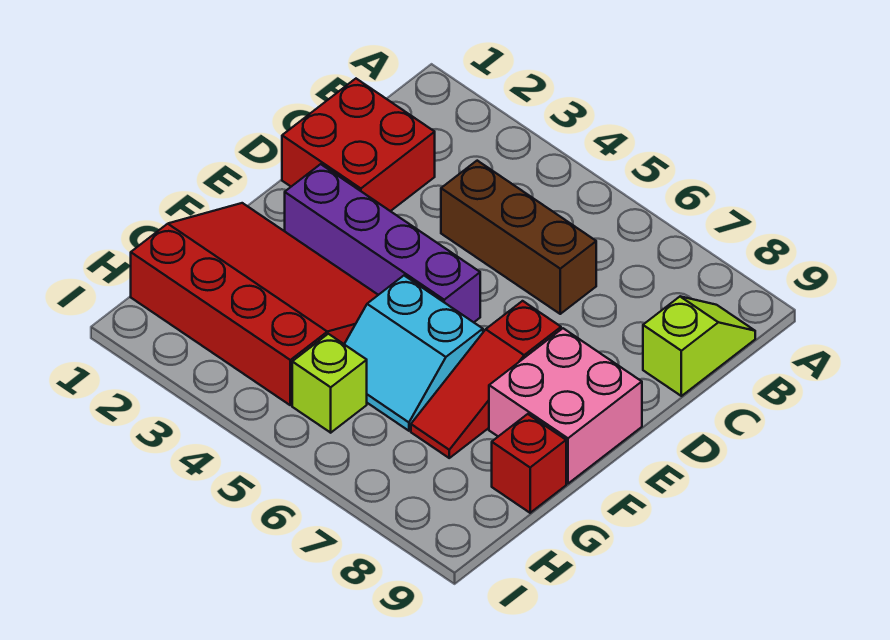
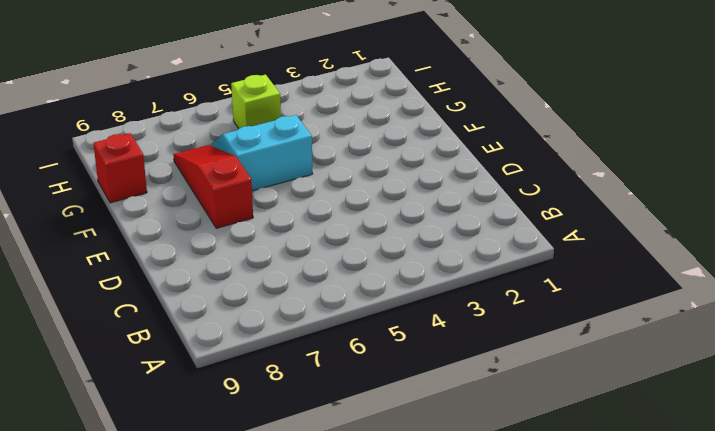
none -> lime 1x2 slope [643,297,755,396]
none -> red 2x2 brick [282,79,435,211]

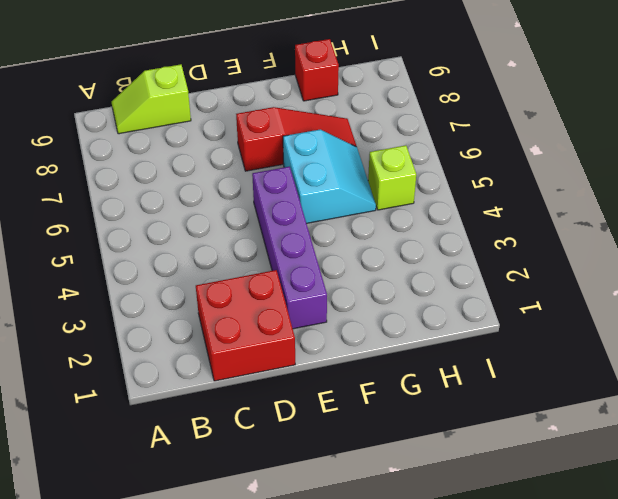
none -> brown 1x3 brick [441,161,596,314]
none -> pink 2x2 brick [489,328,642,484]

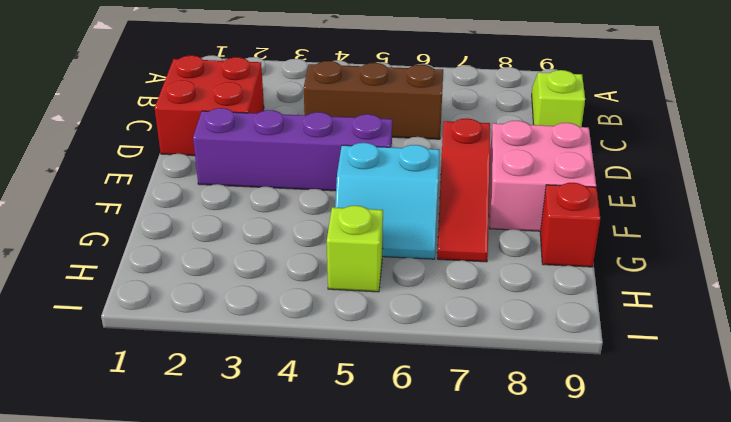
none -> red 3x4 slope [131,203,378,405]

